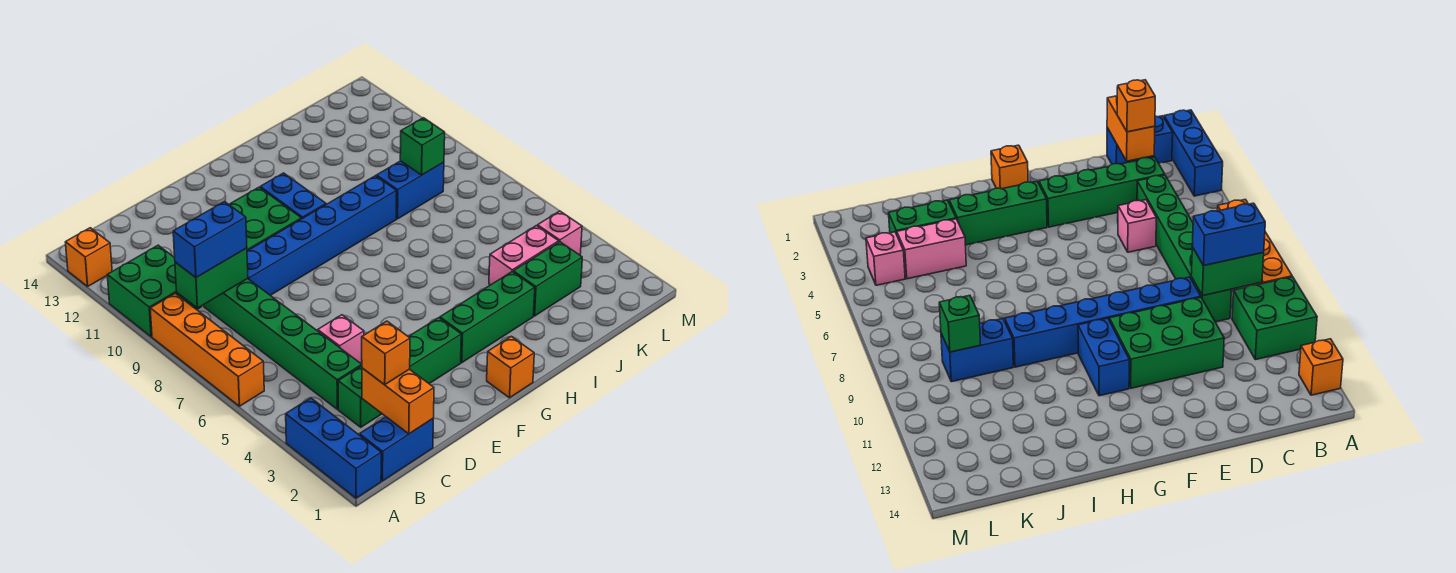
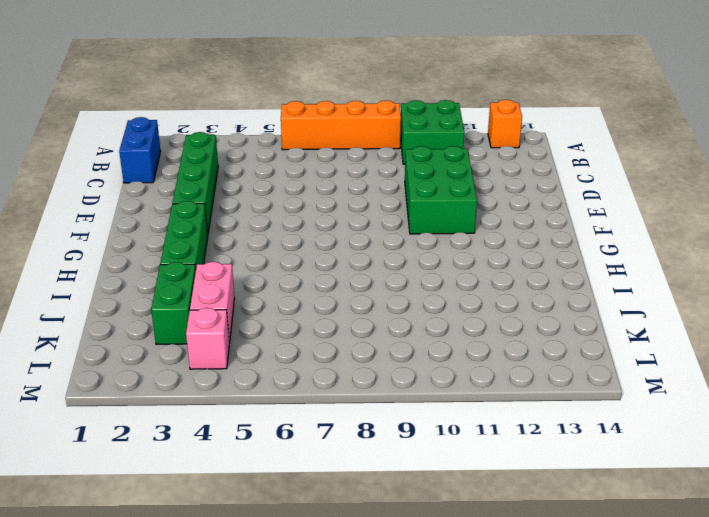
none -> blue 1x3 brick [286,398,381,498]
none -> green 1x6 brick [204,279,362,409]
none -> pink 1x1 brick [318,315,364,363]

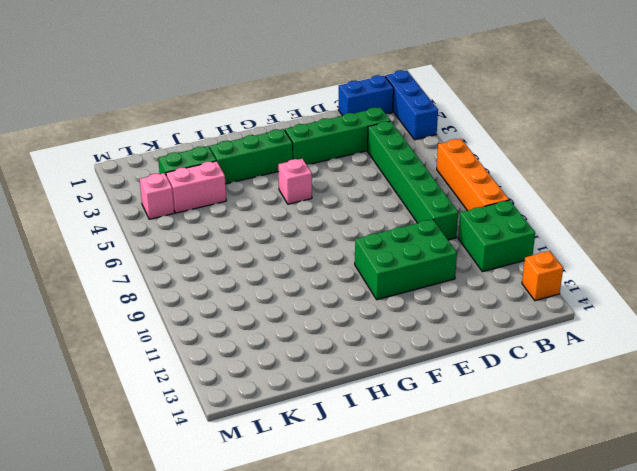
pink 1x1 brick [278,159,312,204] -> pink 1x1 brick moved to [318,315,364,363]
none -> blue 1x6 brick [247,176,397,295]
none -> orange 1x1 brick [487,336,534,398]
none -> blue 1x2 brick [260,173,326,219]

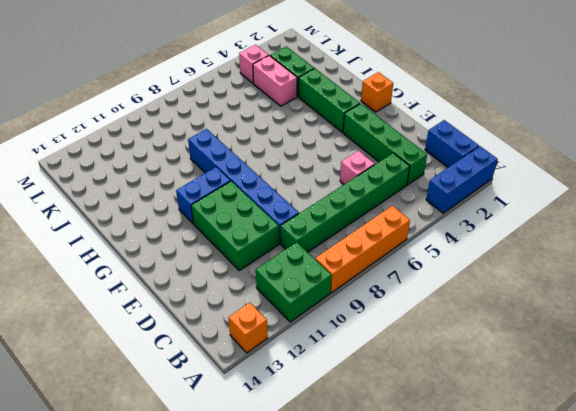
none -> blue 1x2 brick [377,161,444,219]
none -> green 1x2 brick [175,248,248,308]
none -> orange 1x2 brick [362,368,434,434]

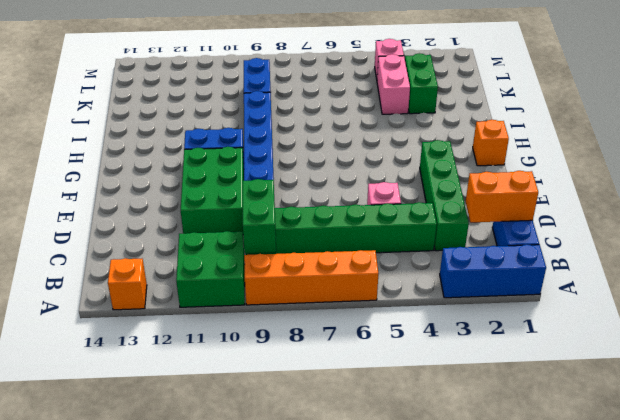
none -> green 1x3 brick [440,272,535,363]
none -> green 1x1 brick [400,118,445,175]
none -> blue 1x2 brick [173,202,247,278]

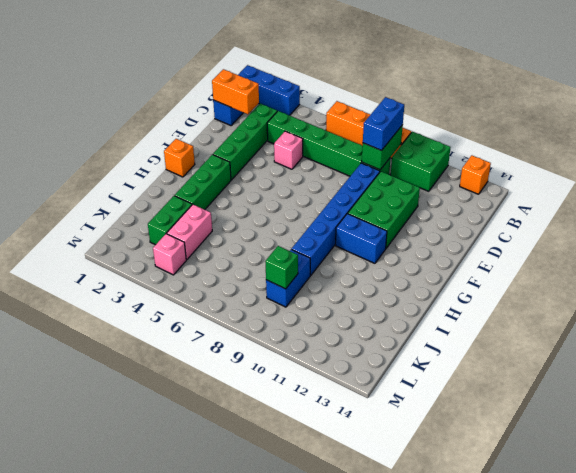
none -> orange 1x1 brick [362,321,410,385]

